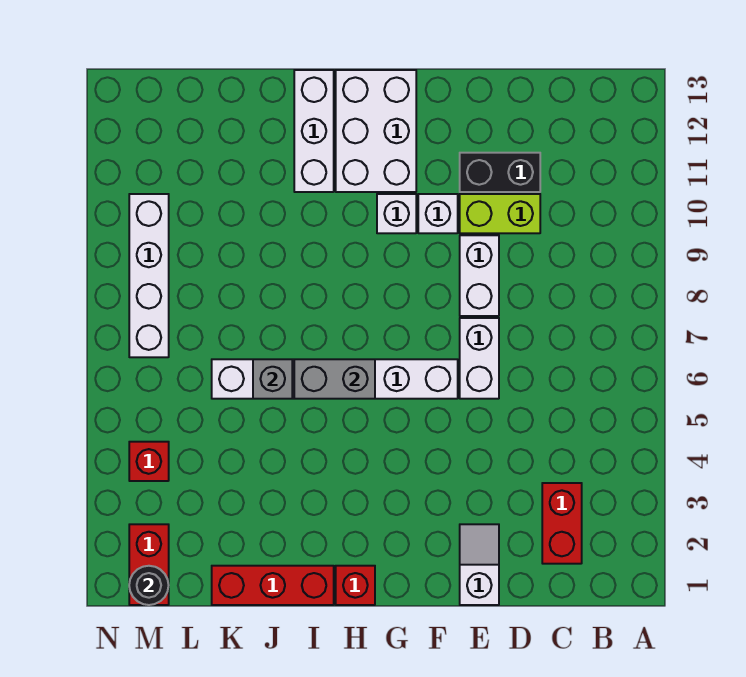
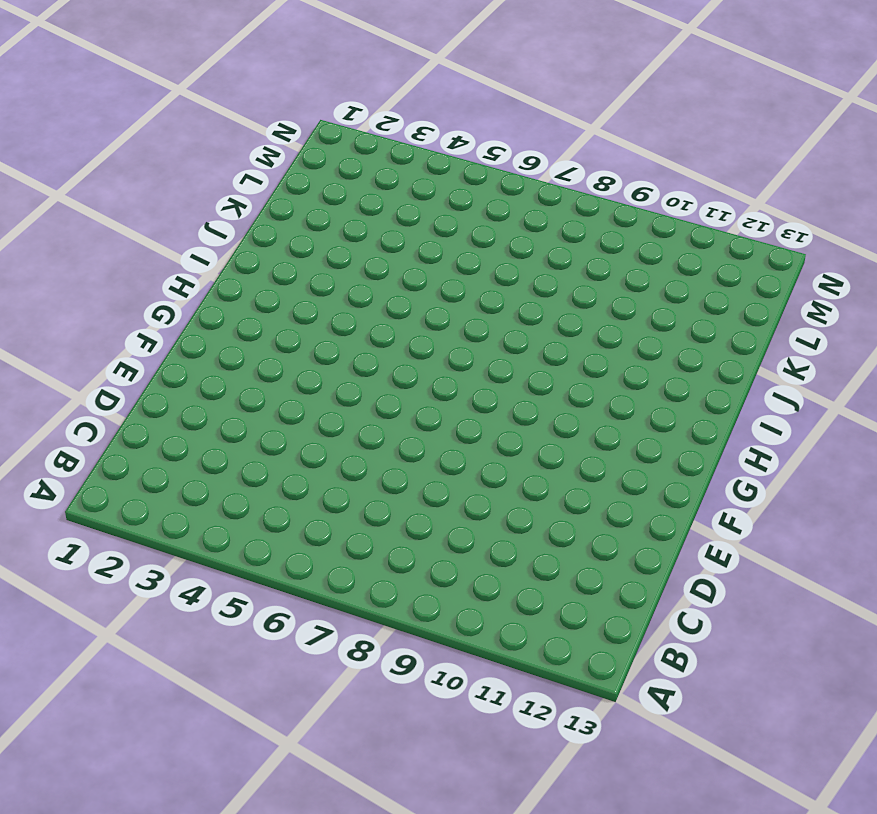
none -> red 1x2 brick [542,483,582,564]
none -> lime 1x2 brick [460,194,540,233]
none -> black 1x2 brick [460,153,540,192]

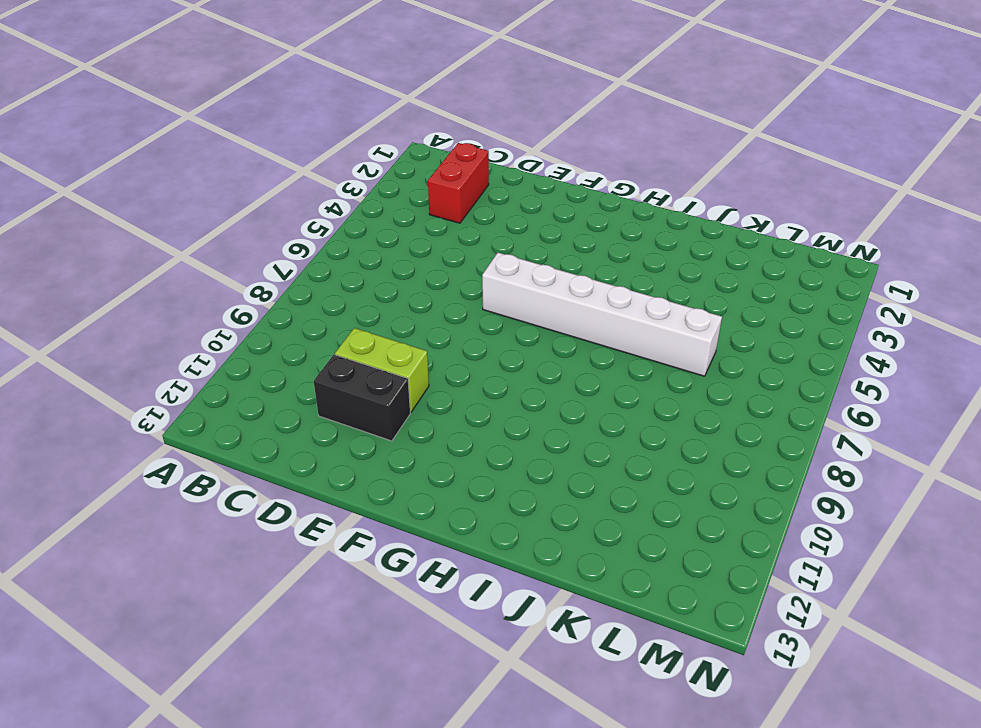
none -> white 1x2 slope [460,524,499,605]
none -> white 1x2 brick [460,318,499,399]
none -> white 1x2 brick [460,235,499,316]

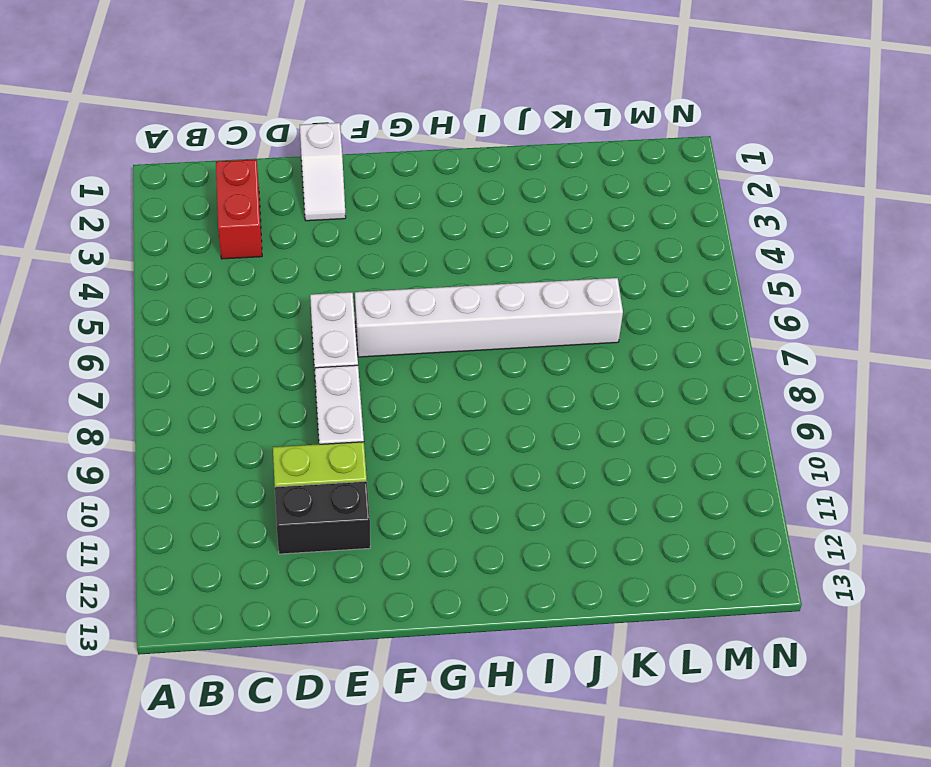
none -> white 1x1 brick [418,194,458,233]
none -> white 1x1 brick [377,194,416,233]
none -> white 2x3 brick [336,70,416,192]

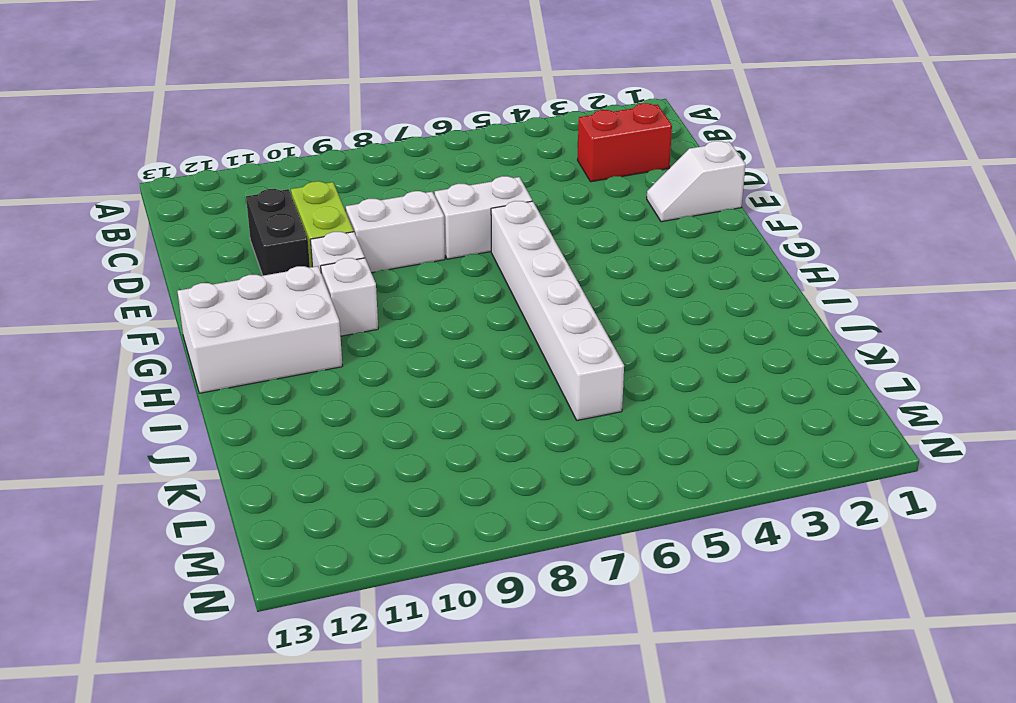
none -> red 1x1 brick [336,566,375,605]
none -> red 1x3 brick [212,566,334,605]
none -> white 1x3 brick [294,70,334,192]

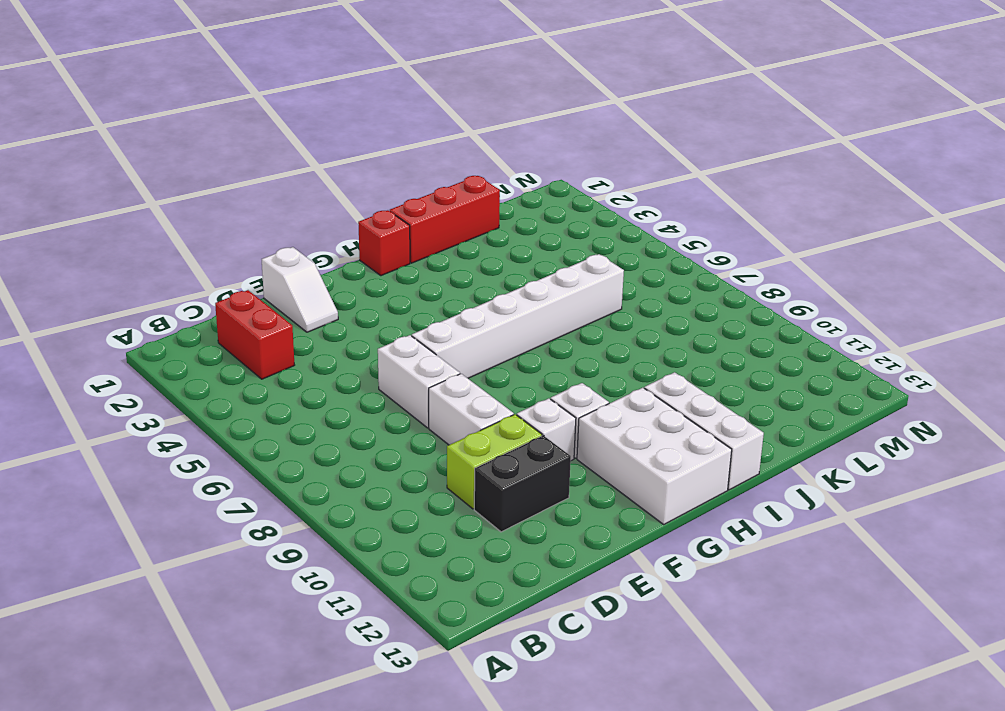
none -> red 1x2 brick [129,524,169,605]
none -> red 1x1 brick [129,442,169,481]
none -> white 1x4 brick [129,194,169,357]

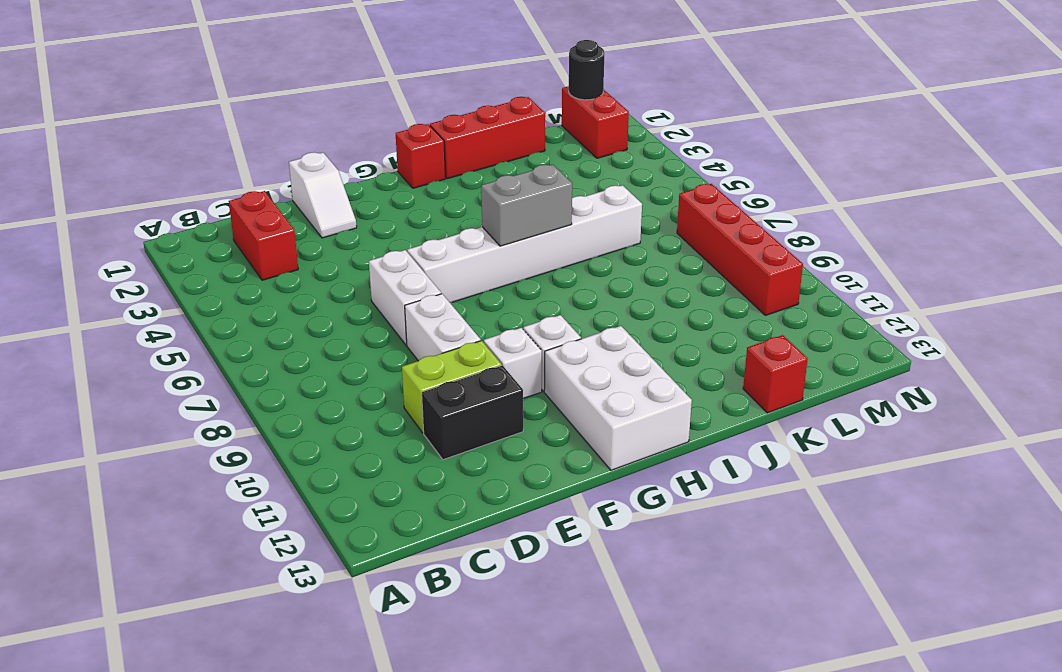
red 1x1 brick [743,335,808,413] -> red 1x1 brick moved to [129,442,169,481]
red 1x4 brick [677,184,803,315] -> white 1x4 brick [129,194,169,357]
none -> white 1x3 brick [294,70,334,192]
none -> grey 1x1 brick [253,359,292,399]

